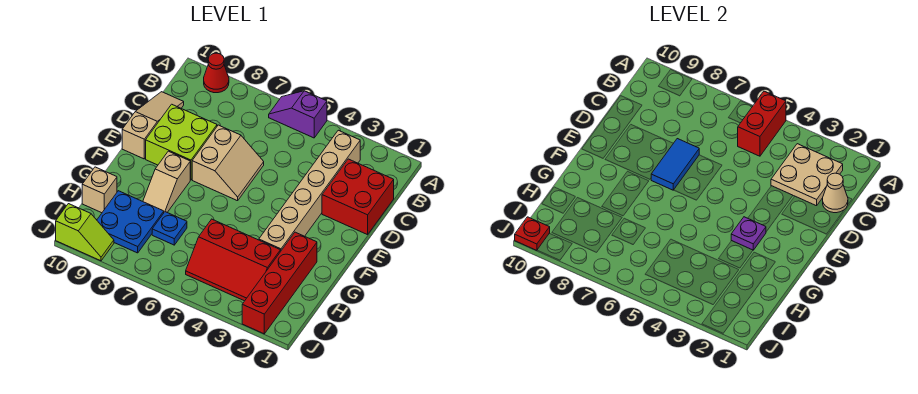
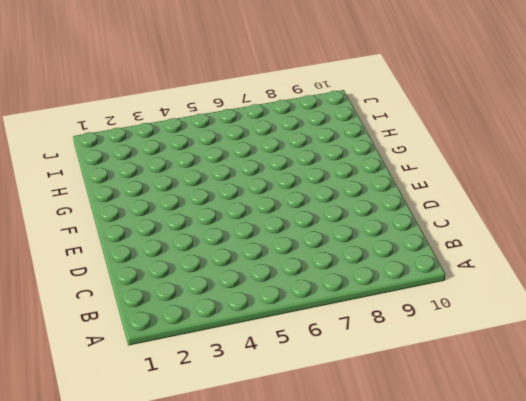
none -> purple 1x2 slope [269,91,327,138]
none -> red 1x1 cone [204,53,229,93]
none -> tan 1x6 brick [259,130,360,252]

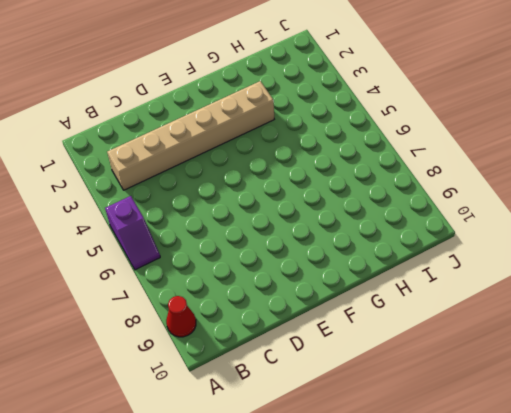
none -> red 2x2 brick [322,159,394,235]
none -> tan 1x3 slope [122,92,184,159]
none -> tan 2x2 slope [192,125,264,201]

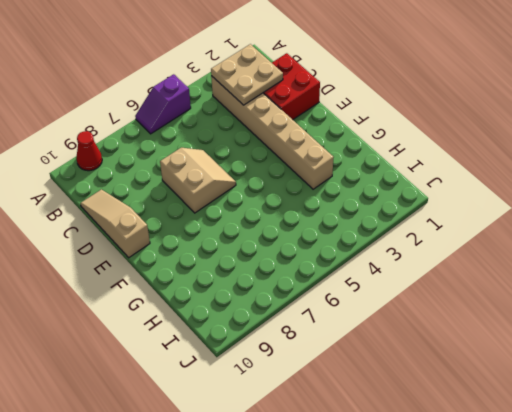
none -> lime 2x2 brick [146,104,217,180]
none -> tan 1x2 slope [143,151,190,212]
none -> red 1x4 brick [242,232,317,334]

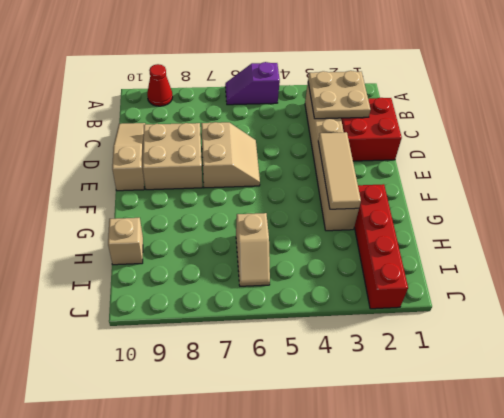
tan 2x2 brick [143,123,202,190] -> lime 2x2 brick [146,104,217,180]
tan 1x3 tile [318,132,361,209] -> purple 1x1 plate [731,217,766,250]
tan 1x2 slope [236,213,270,286] -> tan 1x2 slope moved to [143,151,190,212]
none -> red 2x3 slope [186,219,280,301]
none -> blue 1x1 plate [152,212,187,245]
none -> blue 2x2 plate [97,191,164,253]

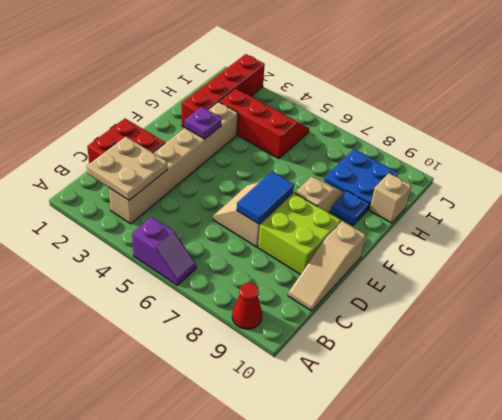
blue 1x1 plate [331,191,369,225] -> blue 1x1 plate moved to [152,212,187,245]
none -> lime 1x2 slope [56,204,114,261]
none -> red 1x2 brick [738,91,786,156]
none -> tan 1x1 cone [823,173,848,213]

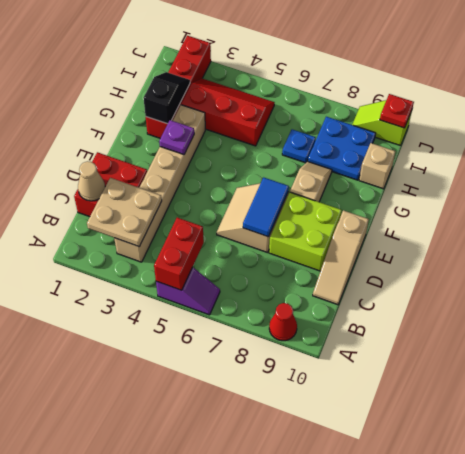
black 1x2 slope [144,72,190,124] -> none

